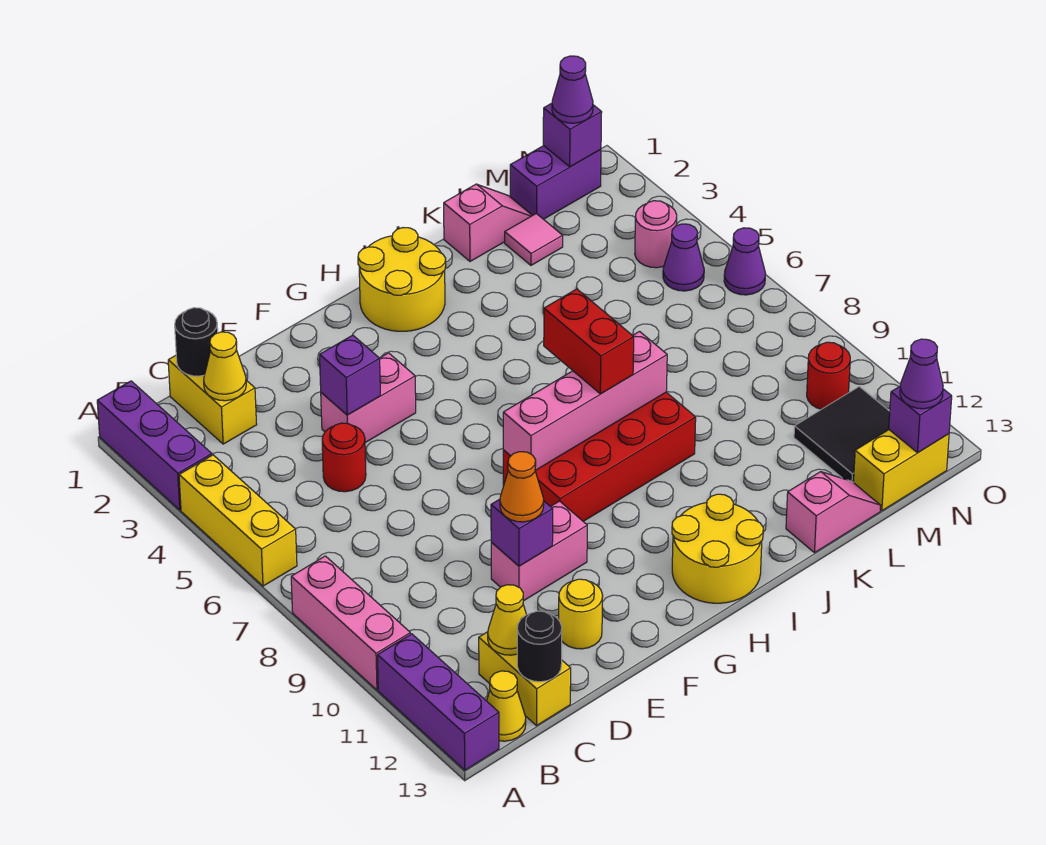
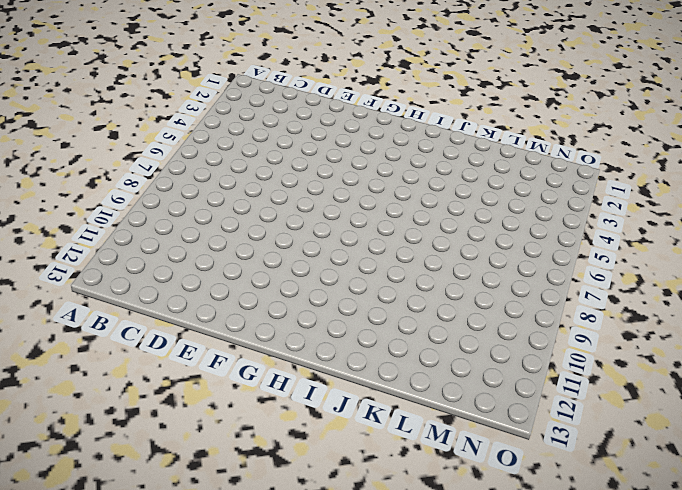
none -> purple 1x3 brick [97,381,212,510]
none -> yellow 1x3 brick [179,455,297,586]
none -> pink 1x3 brick [291,556,410,690]
none -> purple 1x3 brick [378,634,499,770]

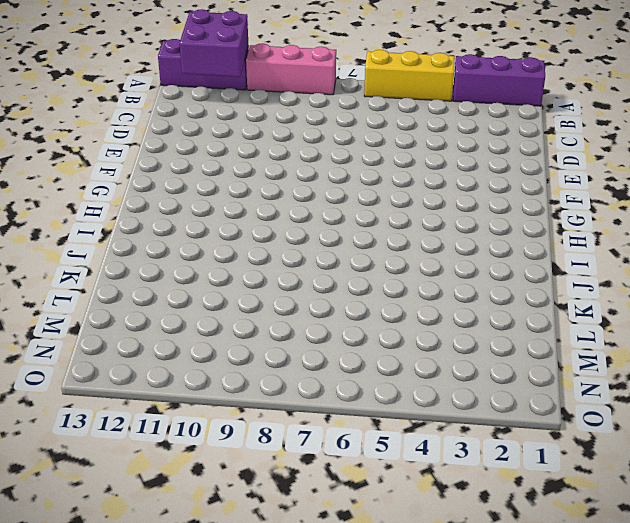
purple 2x2 brick [180,9,248,77] -> none
none -> yellow 1x1 cone [487,671,526,741]
none -> yellow 1x2 brick [168,356,257,444]
none -> yellow 1x2 brick [479,632,571,726]
none -> red 1x1 round brick [322,423,366,492]

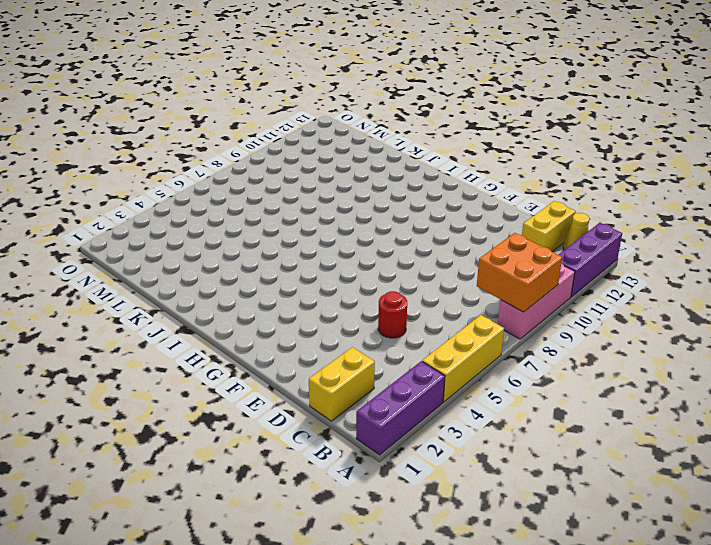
orange 2x2 brick [477,233,562,312] -> none
none -> pink 1x2 brick [321,353,416,443]
none -> pink 1x2 brick [491,501,587,601]
none -> yellow 1x1 round brick [559,579,603,649]
none -> red 2x4 brick [503,392,696,521]

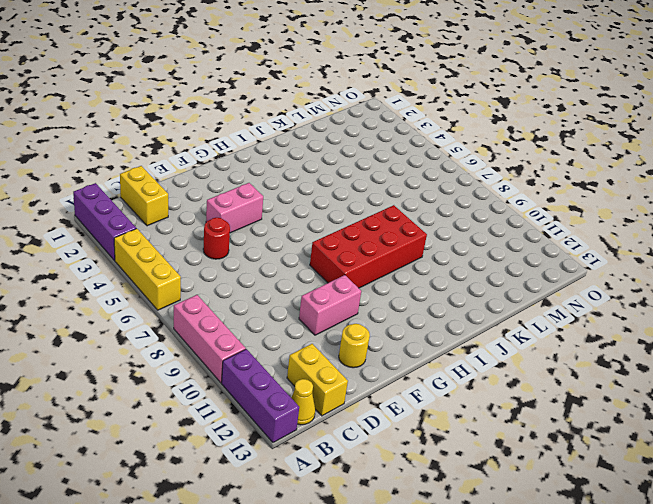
none -> yellow 2x2 round brick [358,228,446,331]
none -> yellow 2x2 round brick [672,494,763,603]
none -> pink 1x2 slope [444,184,532,261]
none -> pink 1x2 slope [786,472,881,553]

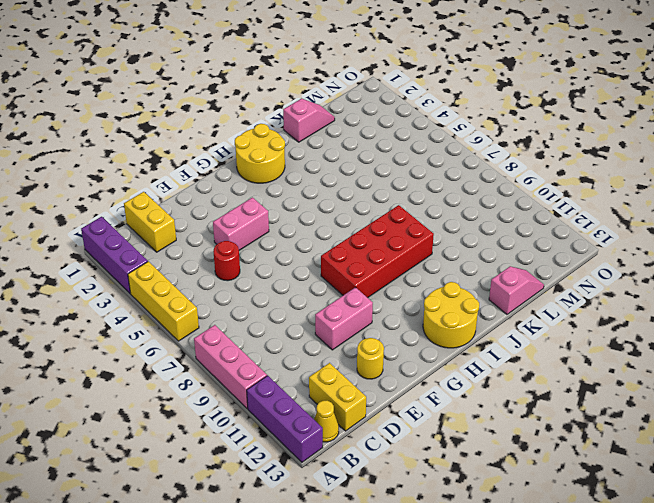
none -> pink 1x1 tile [505,214,563,265]
none -> purple 1x2 brick [510,146,601,219]
none -> black 2x2 tile [794,386,890,483]
none -> yellow 1x2 brick [854,430,949,511]

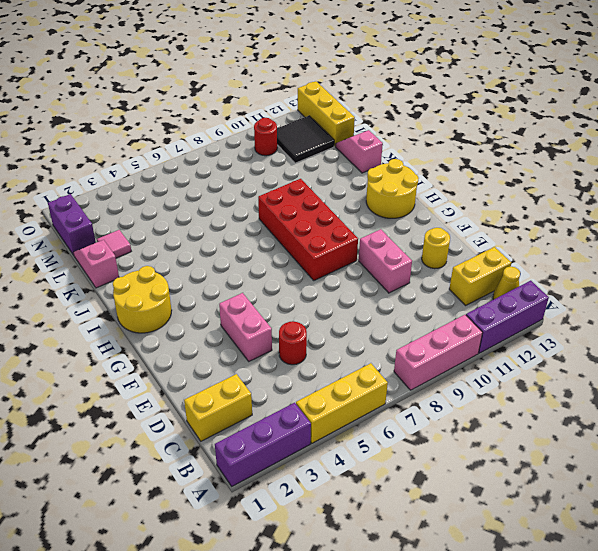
yellow 1x3 brick [298,81,355,147] -> yellow 1x2 brick [854,430,949,511]
none -> pink 1x1 round brick [635,201,677,268]
none -> purple 1x1 cone [663,224,704,291]
none -> purple 1x1 cone [724,228,766,295]
none -> black 1x1 round brick [175,308,218,376]

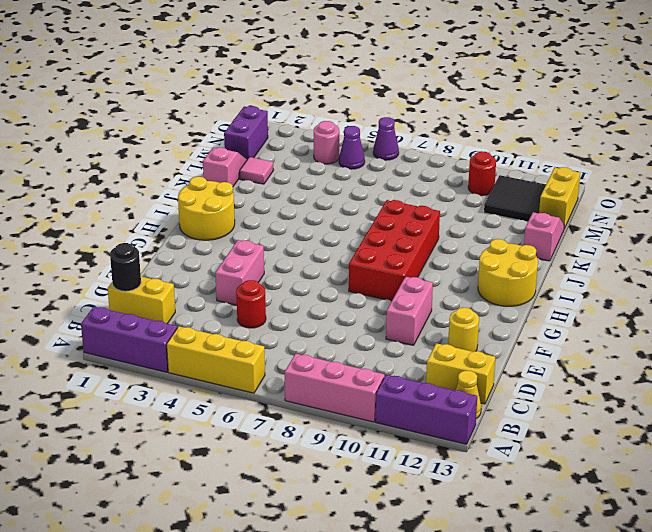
none -> yellow 1x1 cone [204,332,246,401]
none -> yellow 1x1 cone [488,585,526,655]
none -> black 1x1 round brick [517,611,562,682]
none -> purple 1x1 brick [320,335,380,415]

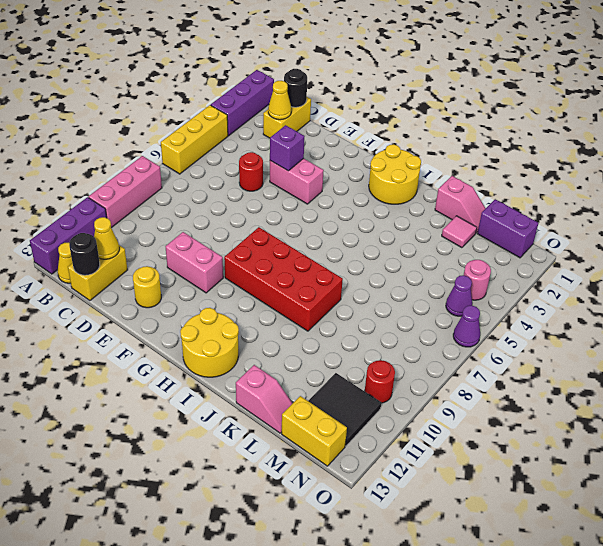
none -> purple 1x1 brick [491,499,553,566]
none -> pink 1x4 brick [503,332,667,470]
none -> purple 1x1 brick [543,103,602,167]
none -> purple 1x1 brick [889,387,952,453]

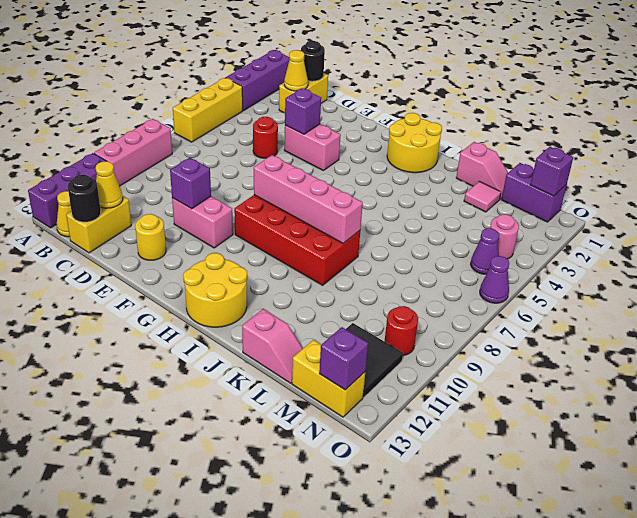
none -> orange 1x1 cone [500,452,544,522]
none -> red 1x2 brick [544,289,634,394]
none -> purple 1x1 cone [552,56,593,123]
none -> purple 1x1 cone [900,339,943,409]

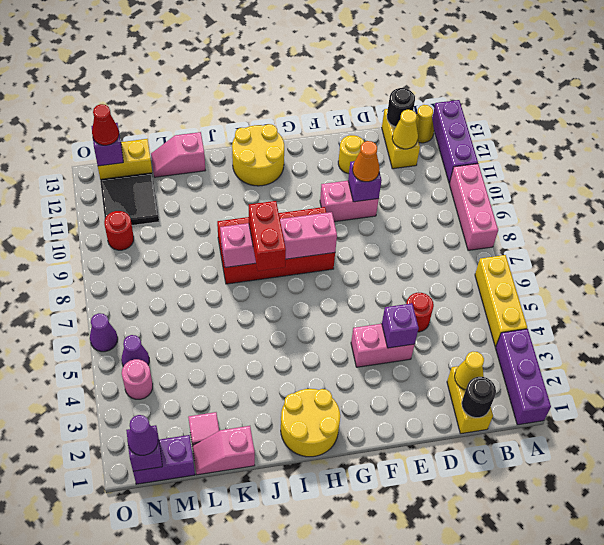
red 1x1 cone [92,104,119,145] -> purple 1x1 cone [900,339,943,409]

